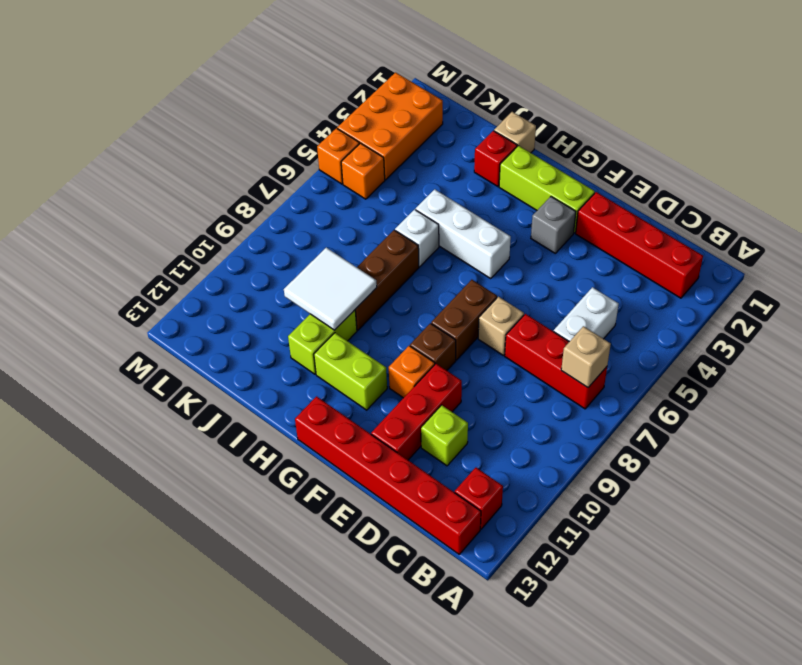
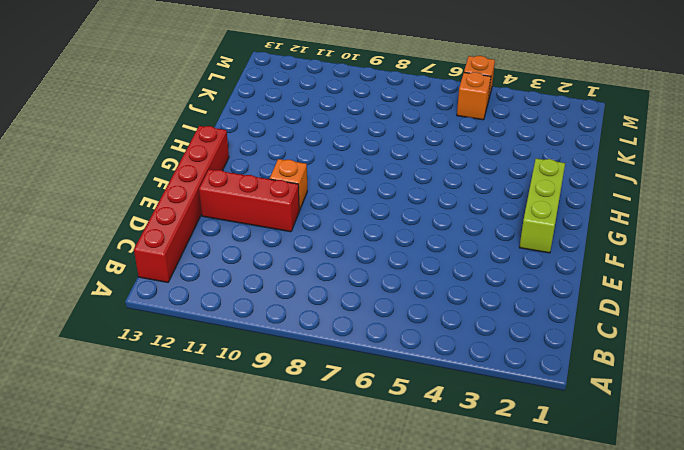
none -> red 1x4 brick [576,192,703,298]
none -> red 1x3 brick [505,314,607,409]
none -> red 1x1 brick [455,468,503,529]

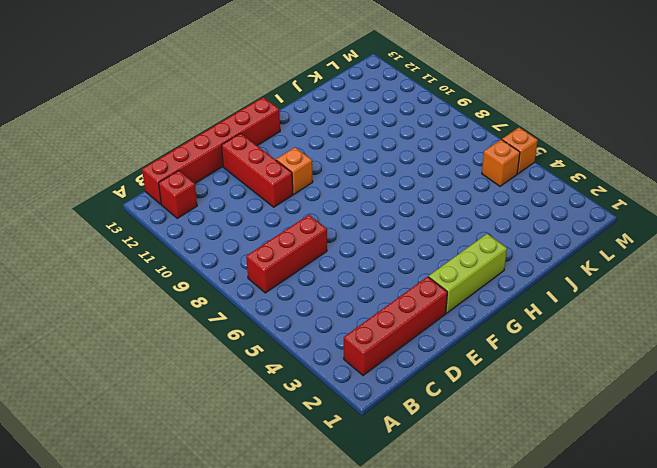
none -> white 1x2 brick [554,287,619,342]
none -> lime 1x1 brick [421,405,468,466]
none -> tan 1x1 brick [478,297,524,355]

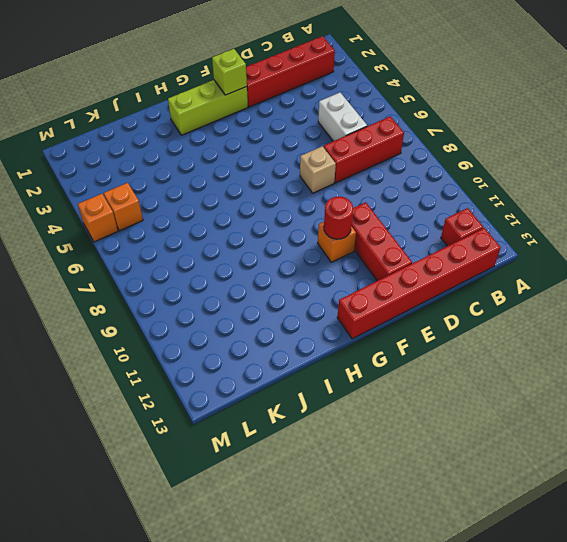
lime 1x1 brick [212,49,247,95] -> lime 1x1 brick moved to [421,405,468,466]
red 1x1 round brick [324,197,353,239] -> none
none -> grey 1x1 brick [531,197,576,253]
none -> brown 1x2 brick [431,280,497,360]
none -> brown 1x1 brick [410,323,456,370]

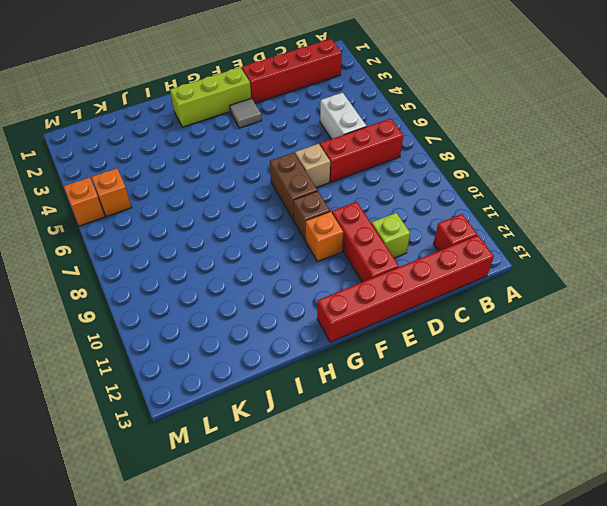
grey 1x1 tile [230,98,262,128] -> grey 1x1 brick [531,197,576,253]
none -> white 1x3 brick [416,189,511,278]
none -> lime 1x2 brick [314,333,387,410]
none -> tan 1x1 brick [494,112,536,153]

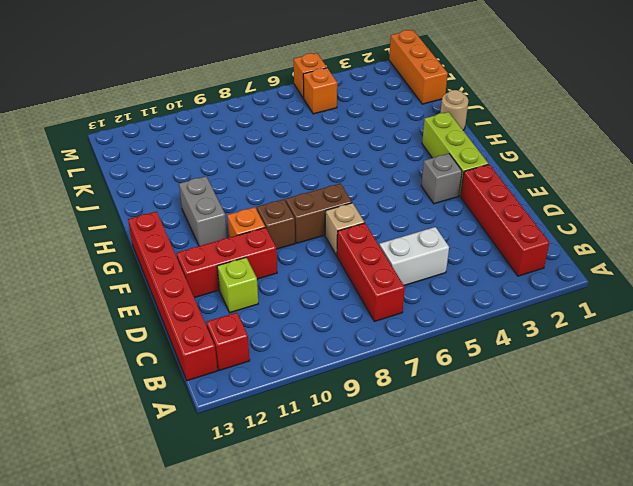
grey 1x2 brick [179,176,227,246] -> lime 1x2 brick [314,333,387,410]
tan 1x1 round brick [440,90,468,130] -> tan 1x1 brick [494,112,536,153]
orange 1x3 brick [389,30,448,104] -> none
none -> white 1x3 brick [416,189,511,278]
none -> red 1x1 brick [474,131,517,187]
none -> white 1x1 brick [395,209,439,267]

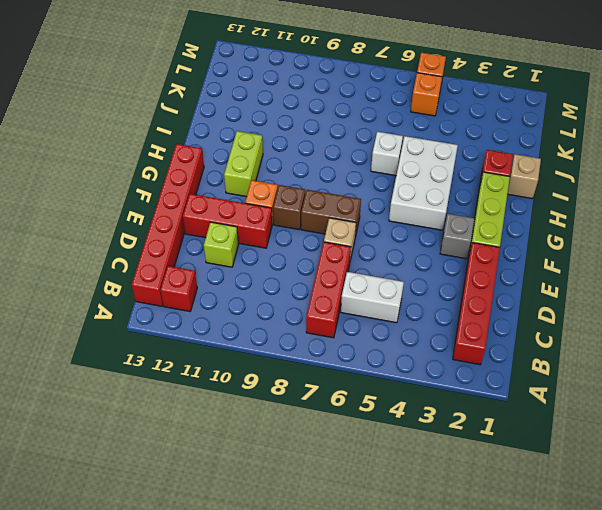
white 2x3 brick [389,136,458,230] -> white 1x3 brick [416,189,511,278]
none -> brown 1x3 brick [355,230,419,330]
none -> lime 1x2 brick [288,310,357,374]
none -> orange 2x3 brick [337,72,443,180]

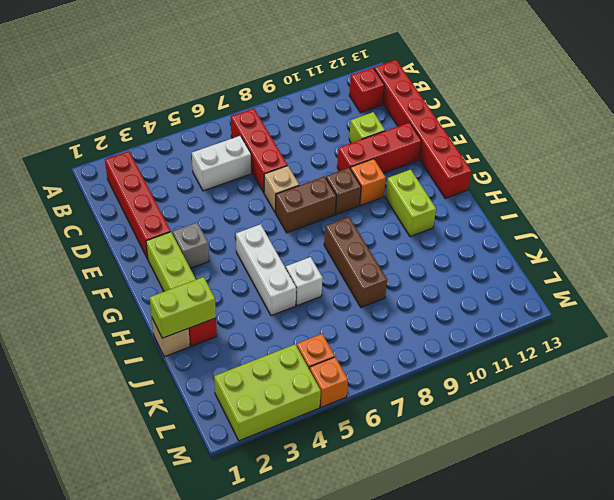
brown 1x3 brick [324,217,387,308] -> brown 1x3 brick turned to [355,230,419,330]
lime 1x2 brick [150,277,216,338] -> lime 1x2 brick moved to [288,310,357,374]
lime 2x3 brick [214,344,321,441] -> orange 2x3 brick [337,72,443,180]
none -> tan 1x1 brick [561,326,611,388]
none -> white 2x2 tile [284,248,377,330]

